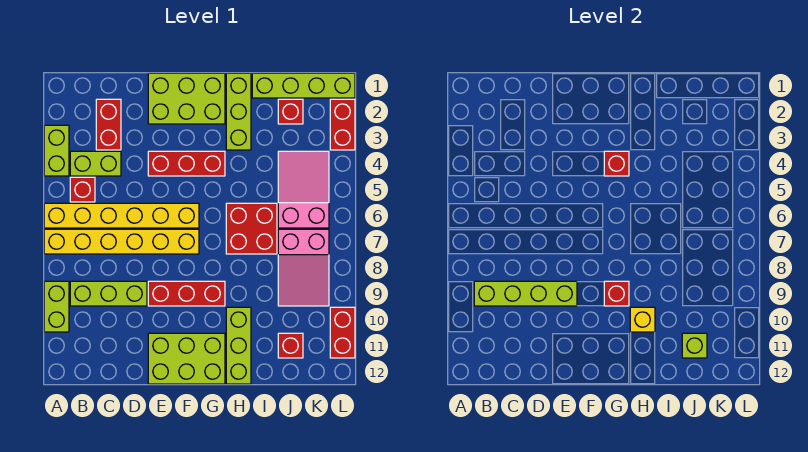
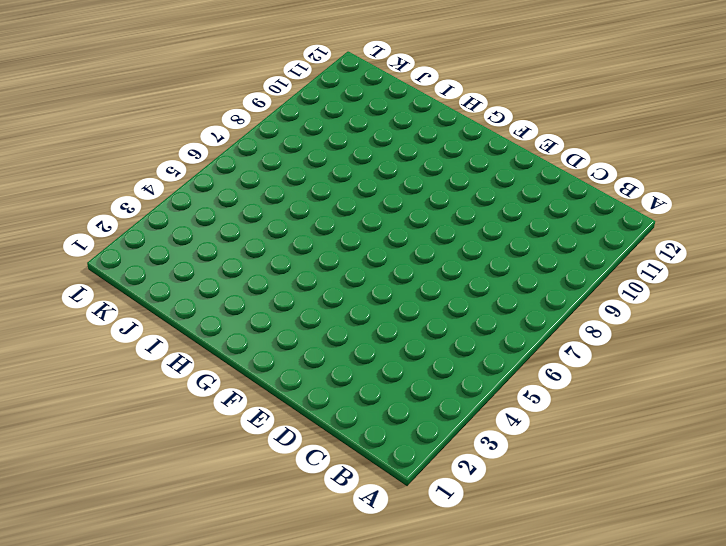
none -> lime 1x2 brick [44,125,69,176]
none -> yellow 1x6 brick [44,203,199,228]
none -> yellow 1x6 brick [44,229,199,254]

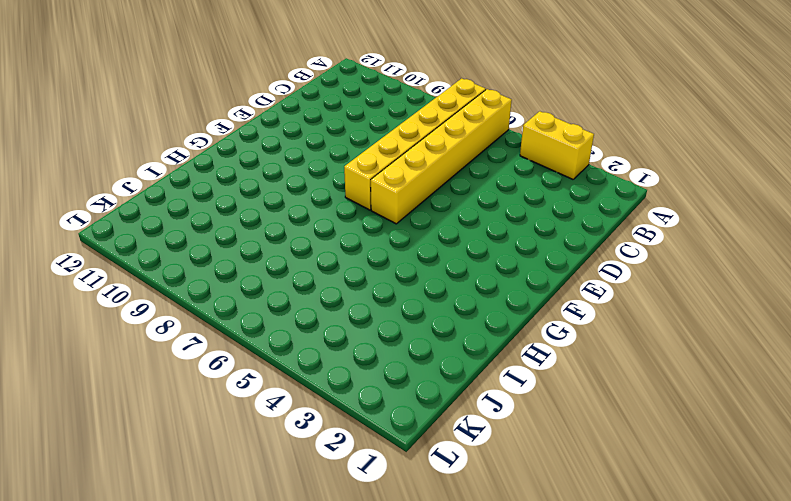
yellow 1x2 brick [520,111,594,179] -> lime 1x2 brick [44,125,69,176]
none -> lime 1x2 brick [44,281,69,332]
none -> lime 1x2 brick [70,151,121,176]
none -> red 1x1 brick [70,177,95,202]

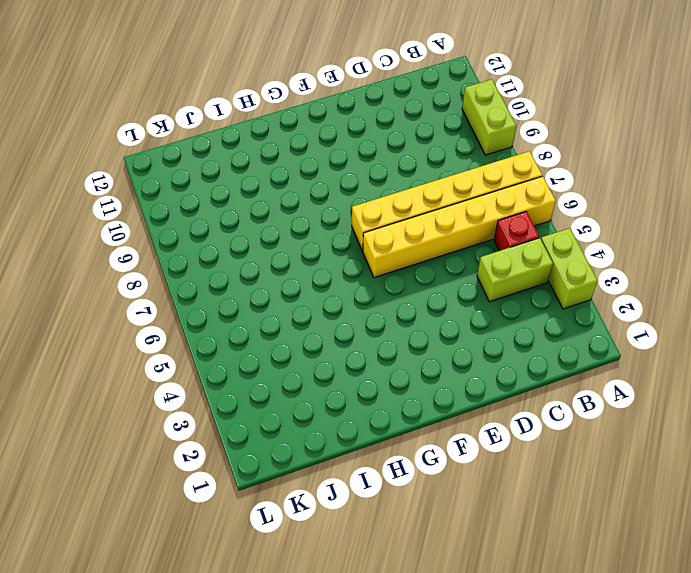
none -> lime 1x3 brick [70,281,147,306]
none -> red 1x2 brick [96,99,121,150]
none -> lime 2x3 brick [148,73,225,124]

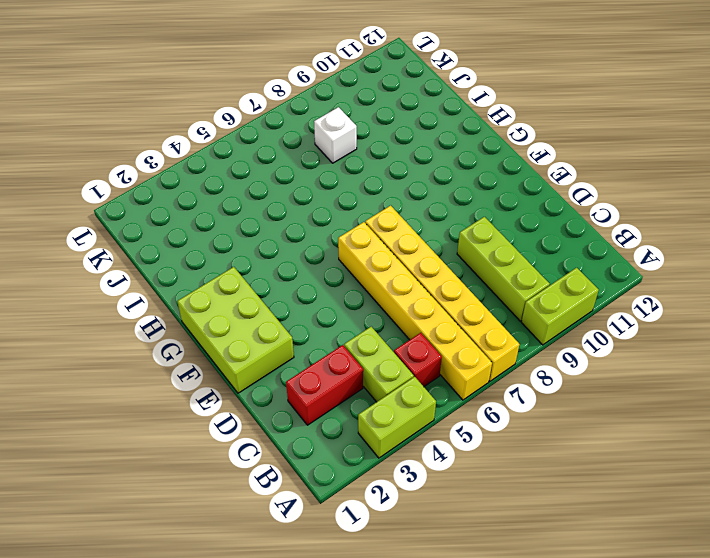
white 1x1 brick [314,107,357,163] -> pink 2x3 slope [278,229,329,306]
none -> red 1x3 brick [148,151,225,176]
none -> red 1x3 brick [148,281,225,306]
none -> lime 2x3 brick [148,333,225,384]

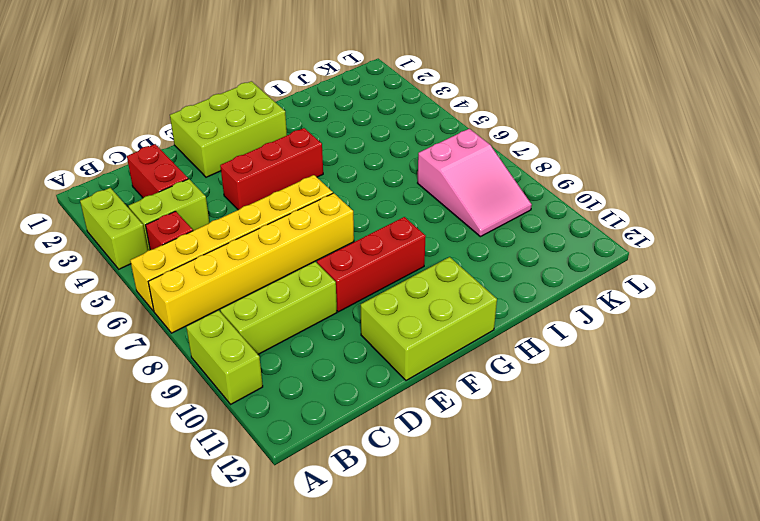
none -> lime 1x3 brick [226,73,251,150]
none -> red 2x2 brick [226,203,277,254]
none -> lime 1x3 brick [226,307,251,384]

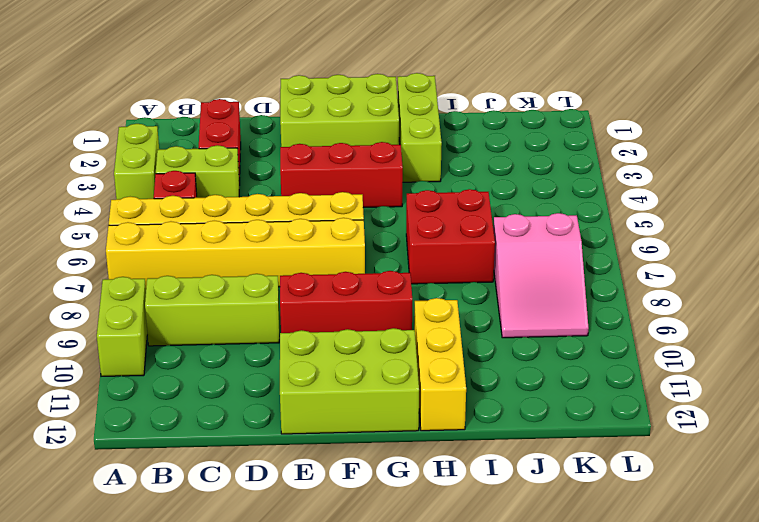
yellow 1x3 brick [414,298,466,431] -> lime 1x3 brick [226,307,251,384]
none -> lime 1x4 brick [252,73,355,98]
none -> red 1x1 brick [278,99,303,124]
none -> pink 2x3 slope [278,151,329,228]

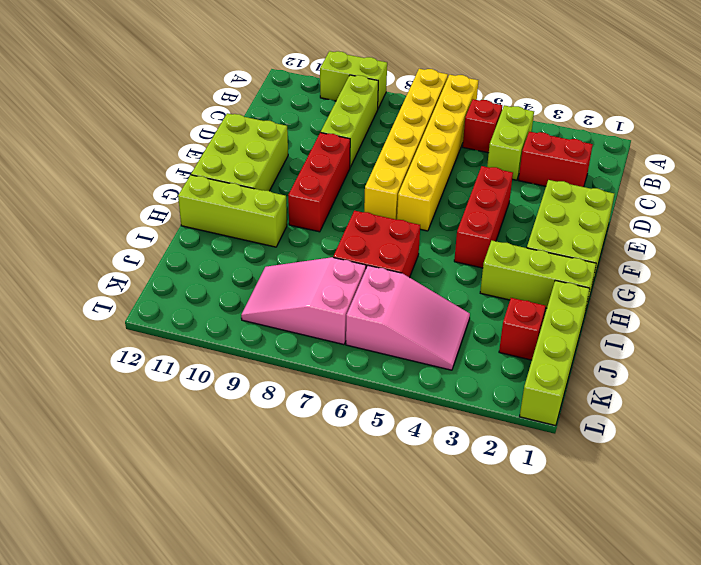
none -> lime 1x2 brick [44,125,69,176]
none -> red 1x1 brick [278,333,303,358]
none -> red 1x2 brick [330,99,355,150]

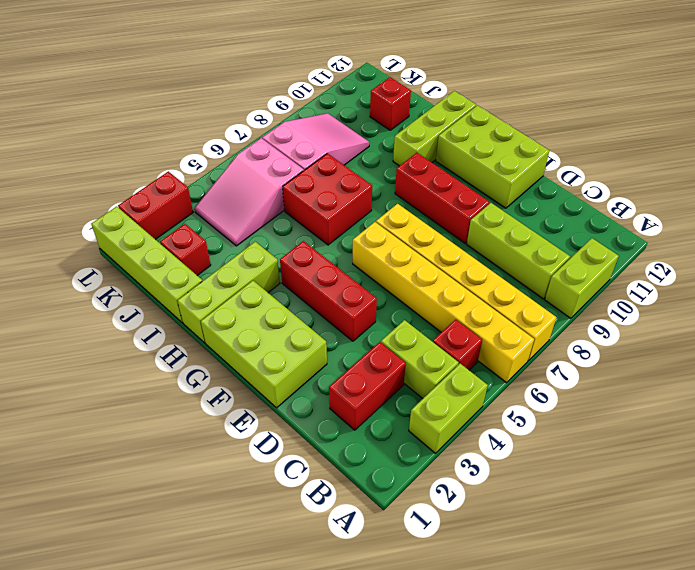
none -> red 1x2 brick [330,307,355,358]
none -> lime 1x4 brick [474,281,577,306]
none -> red 1x1 brick [604,151,629,176]

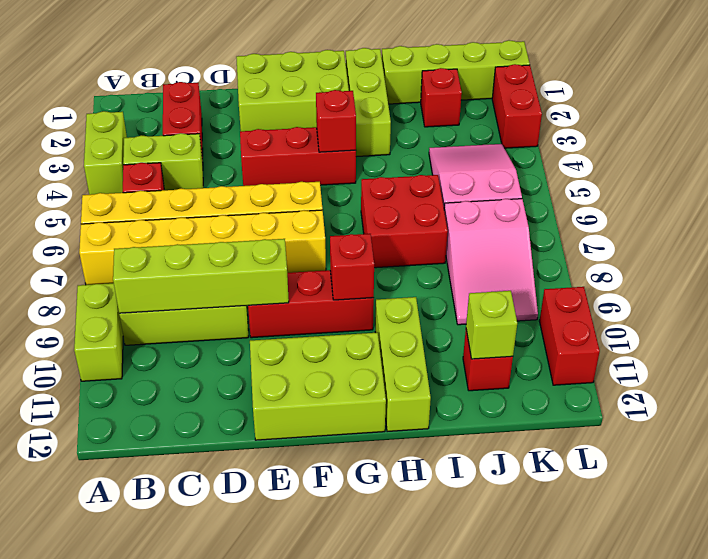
none -> yellow 1x1 brick [630,307,655,332]

